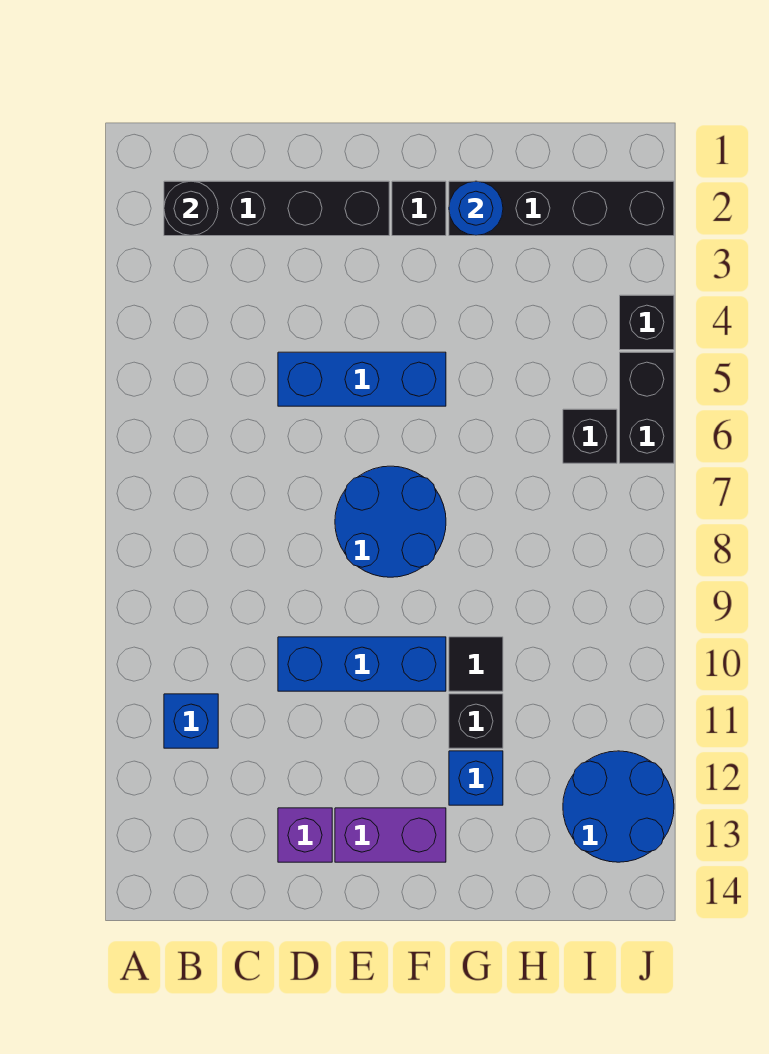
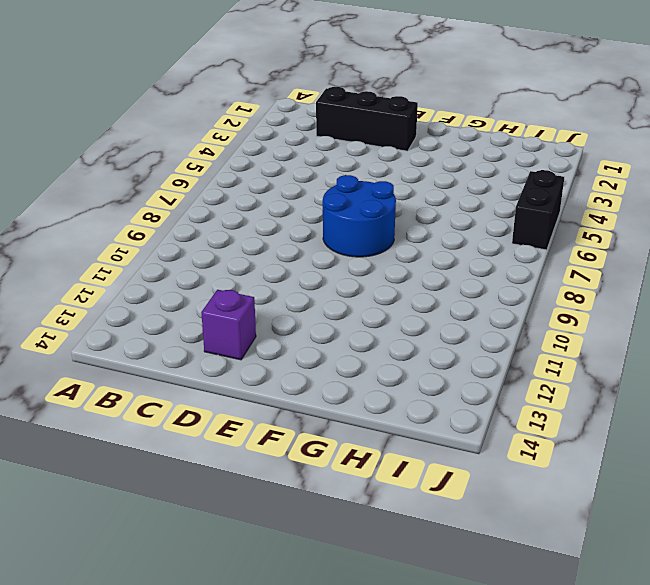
black 1x3 brick [316,87,418,151] -> black 1x4 brick [164,181,389,236]
none -> blue 1x1 brick [164,694,218,748]
none -> blue 1x3 brick [278,352,446,406]
none -> blue 1x3 brick [278,637,446,691]

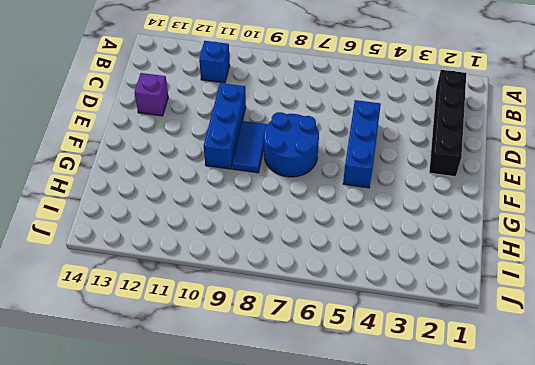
blue 1x2 tile [232,121,268,173] -> none
none -> purple 1x2 brick [335,808,446,862]
none -> black 1x1 brick [392,181,446,236]
none -> black 1x4 brick [449,181,674,236]

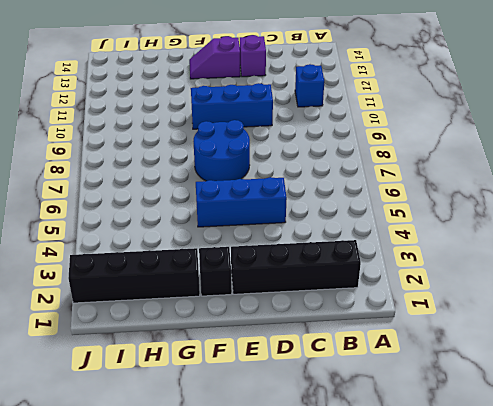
purple 1x2 slope [189,36,240,79] -> purple 1x2 brick [335,808,446,862]
none -> black 1x1 tile [449,637,503,691]
none -> black 1x1 brick [449,694,503,748]
none -> blue 1x1 brick [449,751,503,805]

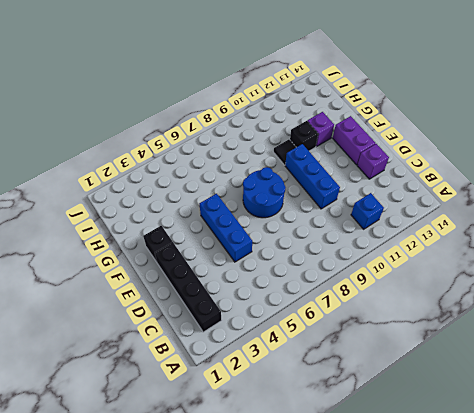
purple 1x1 brick [307,112,334,146] -> blue 1x1 brick [449,751,503,805]
none -> black 1x4 brick [449,181,674,236]
none -> black 1x1 brick [563,409,617,463]
none -> blue 2x2 round brick [563,751,674,862]

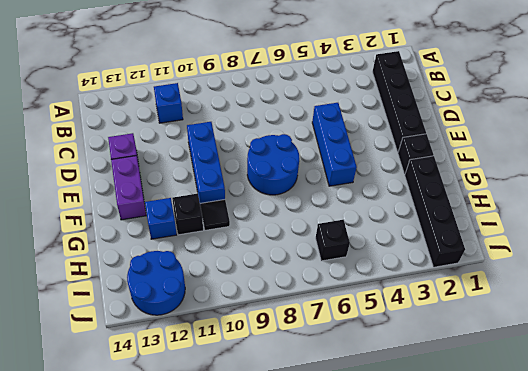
none -> black 1x1 brick [620,295,674,350]
none -> black 1x2 brick [620,352,674,463]
none -> black 1x1 round brick [164,181,218,236]

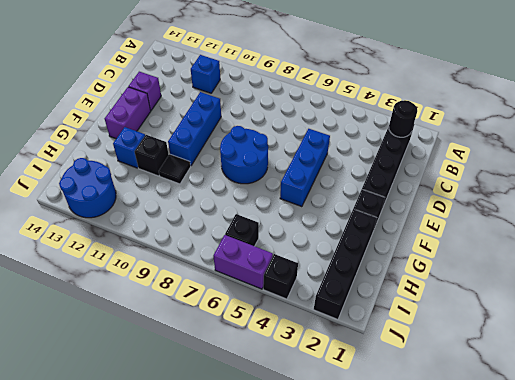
purple 1x2 brick [214,235,273,289] -> black 1x2 brick [620,352,674,463]
none -> blue 1x1 round brick [449,181,503,236]

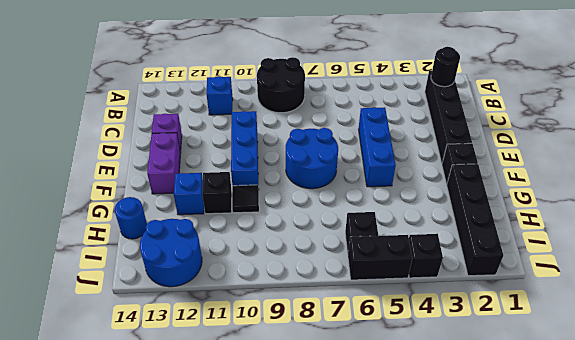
black 2x2 round brick [257,57,305,113] -> none
blue 1x1 round brick [115,197,147,239] -> blue 1x1 round brick moved to [449,181,503,236]

